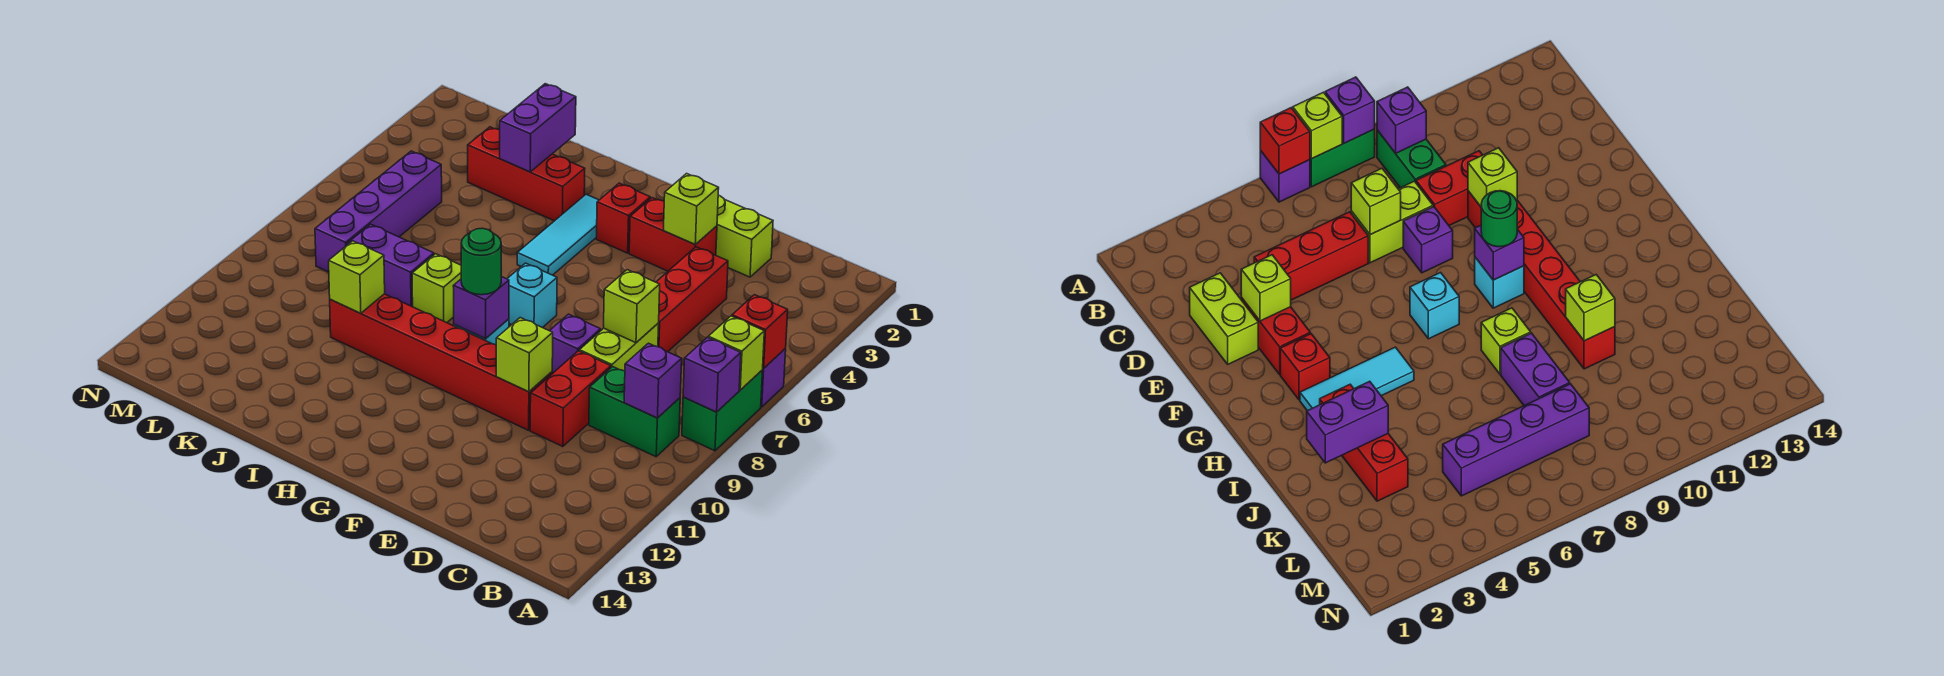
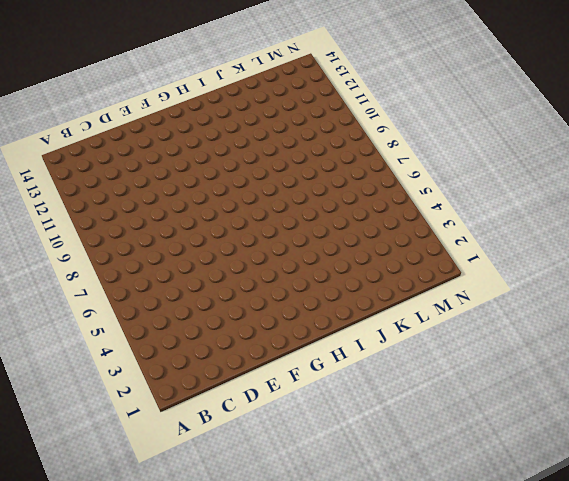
none -> purple 1x1 brick [761,349,786,407]
none -> green 1x2 brick [682,370,763,451]
none -> green 1x2 brick [589,367,680,457]

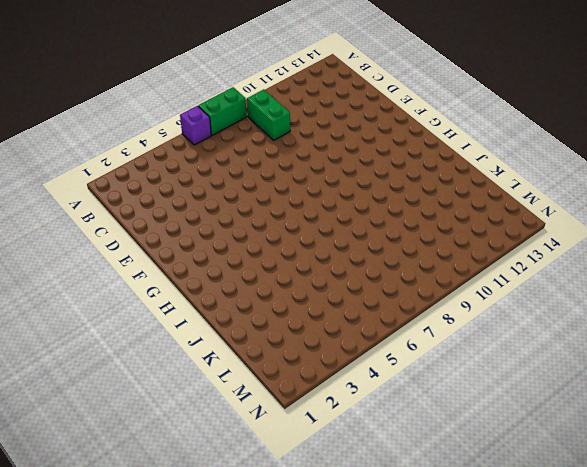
none -> lime 1x2 brick [716,195,773,277]
none -> red 1x3 brick [656,247,728,352]
none -> lime 1x2 brick [579,323,659,371]

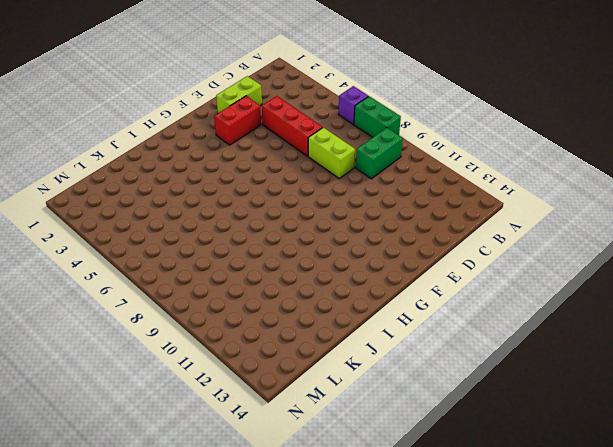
none -> red 1x2 brick [530,351,611,447]
none -> purple 1x1 brick [550,314,601,374]
none -> red 1x6 brick [330,294,552,430]

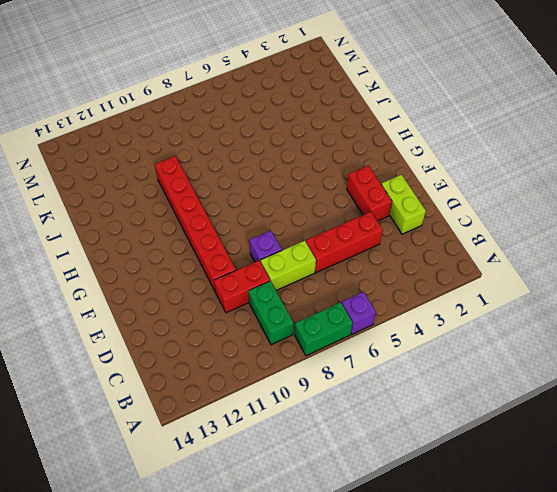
none -> red 1x1 brick [596,183,650,253]
none -> cyan 1x1 brick [507,263,557,328]
none -> cyan 1x1 brick [1475,257,1524,308]

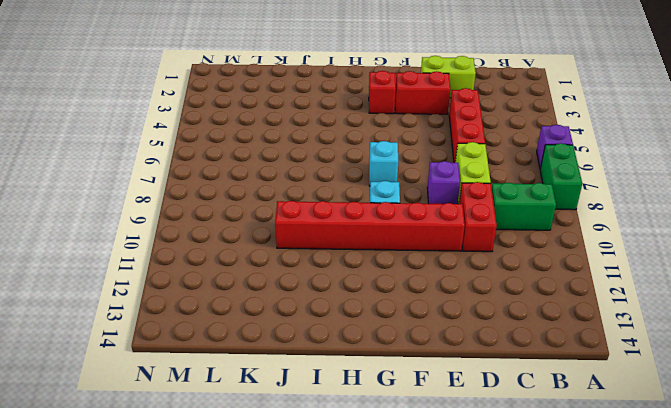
none -> cyan 1x3 tile [517,194,599,275]
none -> red 1x3 brick [468,127,585,221]
none -> lime 1x1 brick [412,254,461,323]

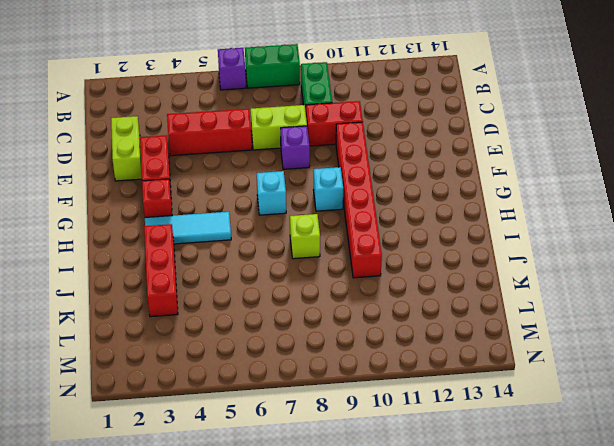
none -> purple 1x2 brick [347,224,434,307]
none -> purple 1x4 brick [315,151,442,272]
none -> red 1x1 brick [732,295,788,368]

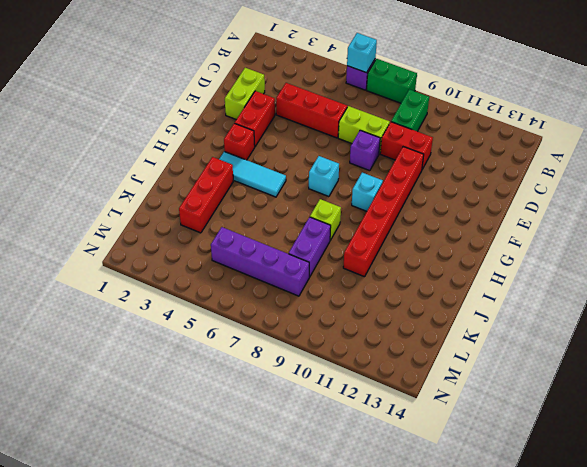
cyan 1x1 brick [347,33,377,73] -> red 1x1 brick [732,295,788,368]
none -> lime 1x1 brick [708,316,764,390]
none -> purple 1x1 brick [683,337,741,412]
none -> purple 1x1 brick [624,343,682,418]

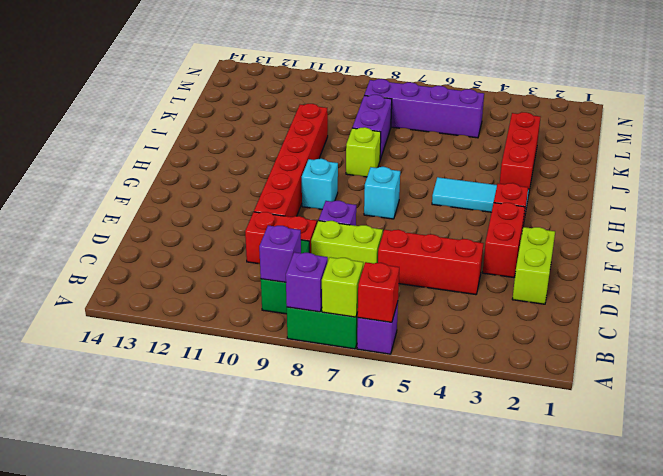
none -> lime 1x1 brick [604,270,660,343]
none -> lime 1x1 brick [664,174,719,245]
none -> lime 1x1 brick [496,318,553,392]

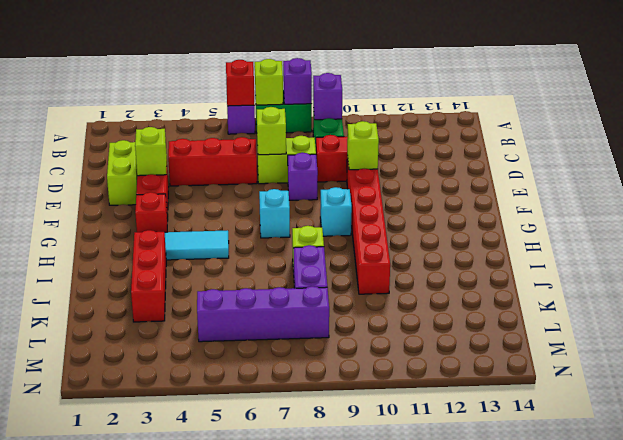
none -> purple 1x1 brick [453,277,509,339]
none -> purple 1x2 brick [500,84,576,172]
none -> lime 1x1 brick [329,241,385,313]

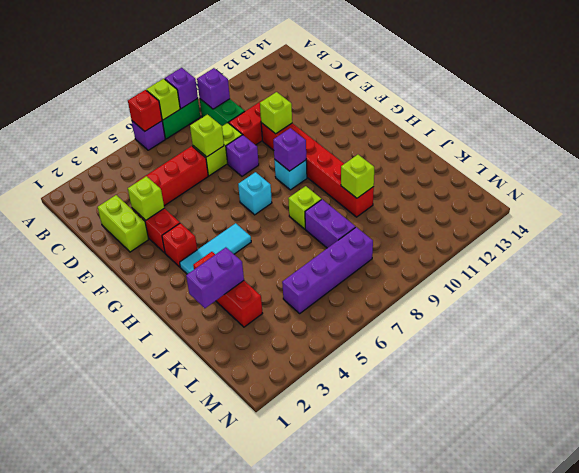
none -> green 1x1 round brick [461,228,501,295]

